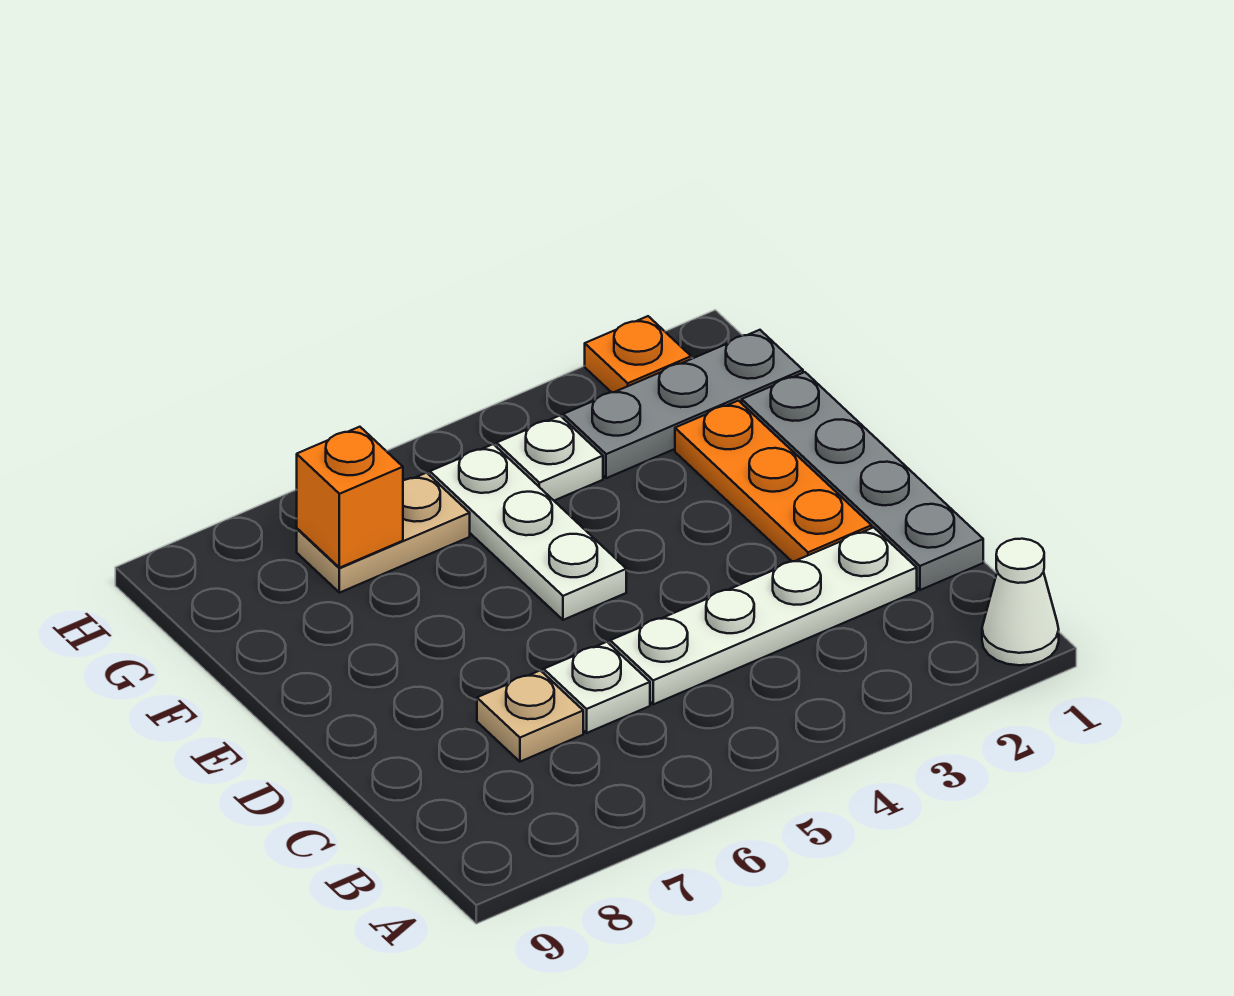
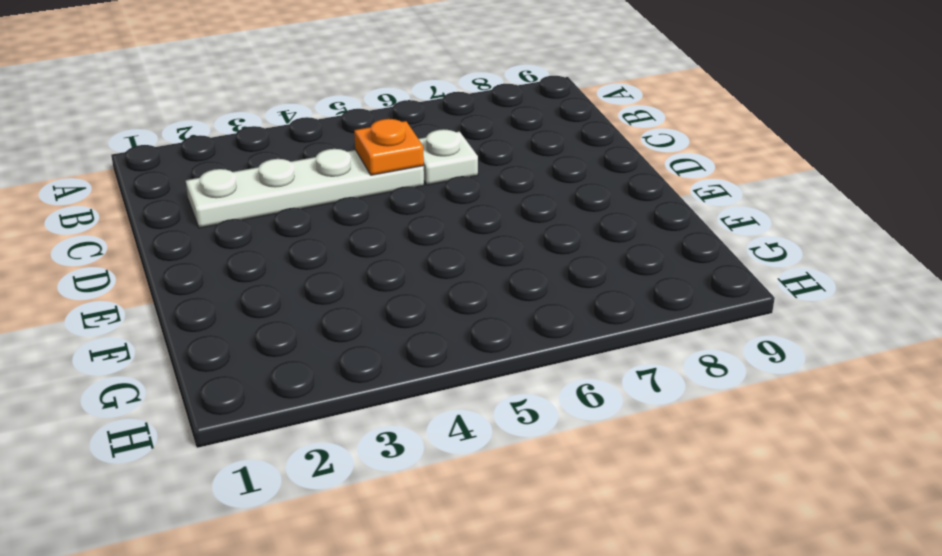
orange 1x1 plate [354,119,424,175] -> orange 1x1 plate moved to [585,316,691,392]
none -> white 1x1 cone [982,539,1059,665]
none -> grey 1x4 plate [742,372,983,590]
none -> tan 1x1 plate [477,670,583,762]

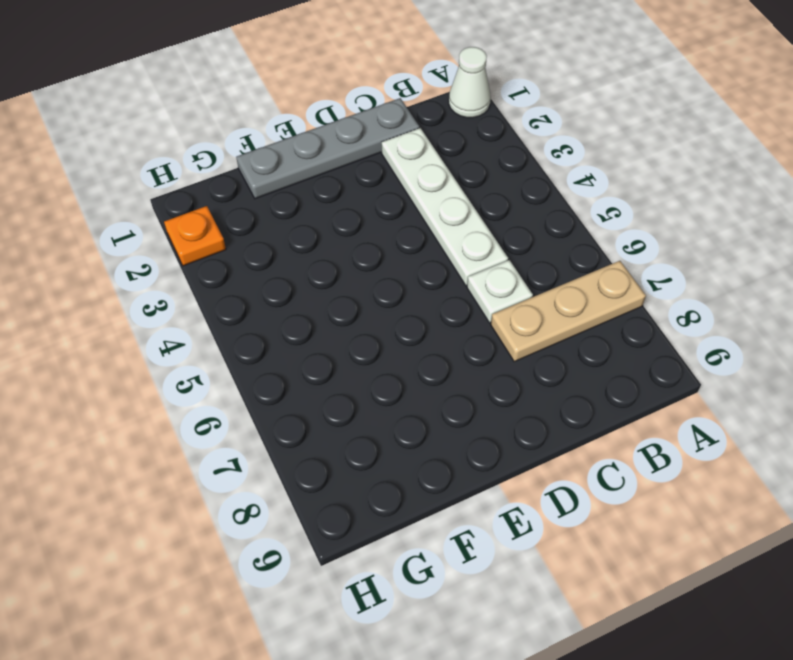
tan 1x3 plate [491,261,646,362] -> tan 1x1 plate [477,670,583,762]
none -> orange 1x3 plate [675,401,872,561]
none -> white 1x3 plate [430,444,626,620]
none -> grey 1x3 plate [563,330,803,478]

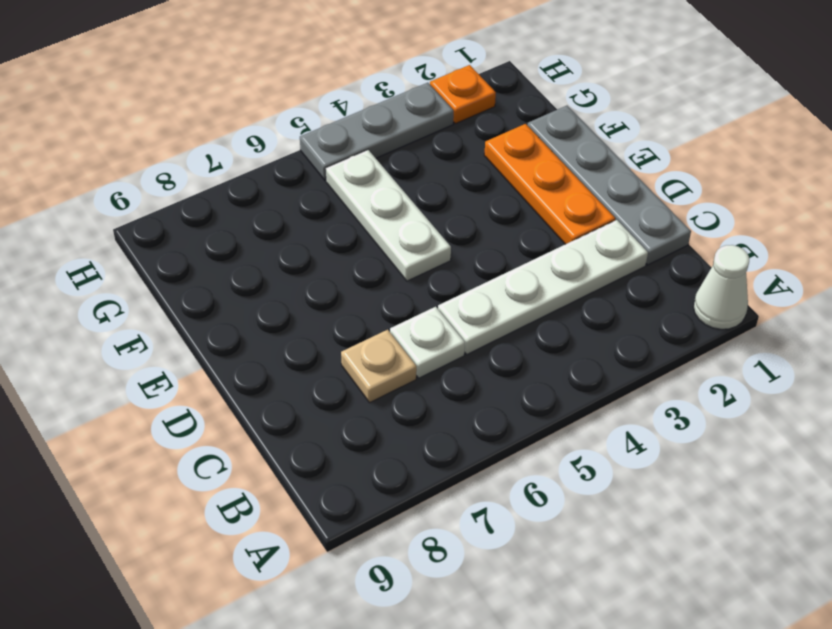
grey 1x3 plate [300,83,454,180] -> grey 1x3 plate moved to [563,330,803,478]
none -> white 1x1 plate [497,416,603,501]
none -> tan 1x2 plate [297,473,470,593]
none -> orange 1x1 brick [297,427,403,568]

